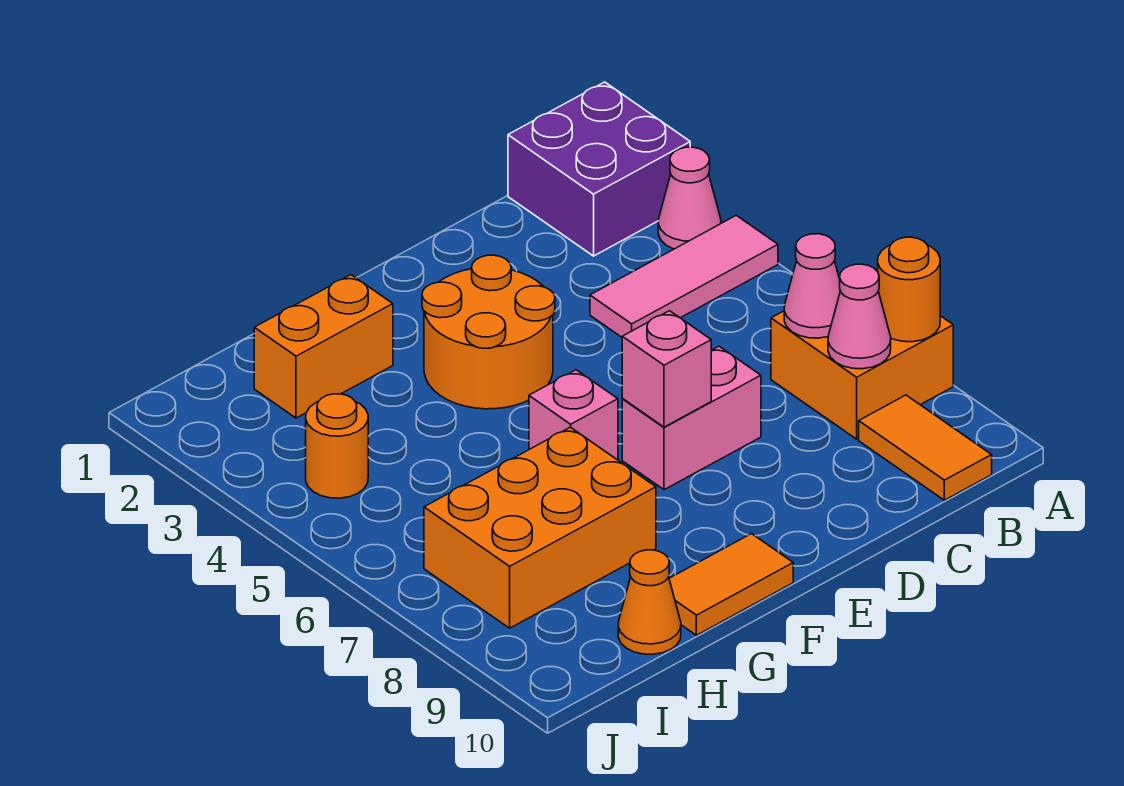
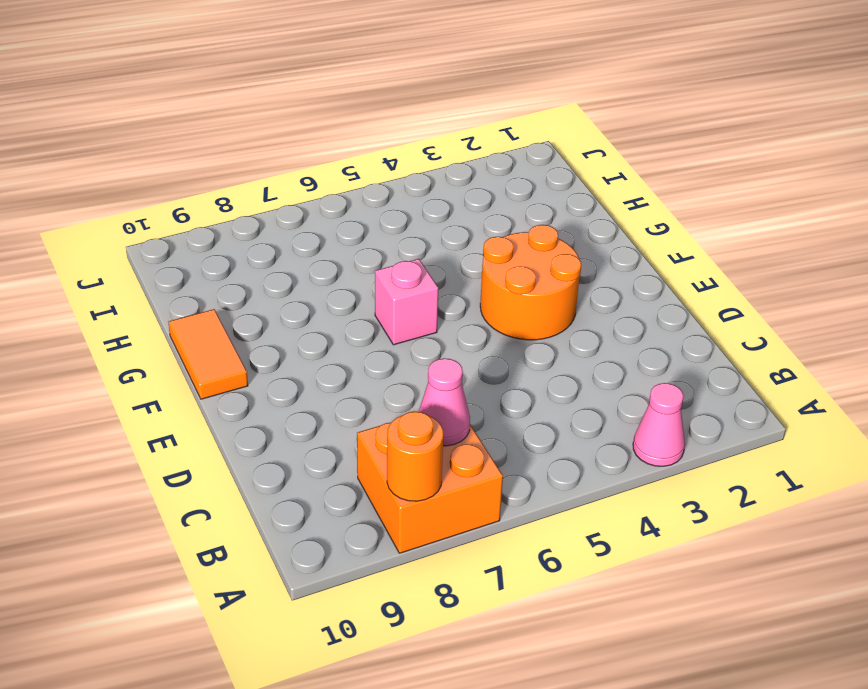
none -> purple 2x2 brick [508,82,690,256]
none -> pink 1x3 tile [590,215,778,337]
none -> orange 1x2 tile [859,395,992,500]

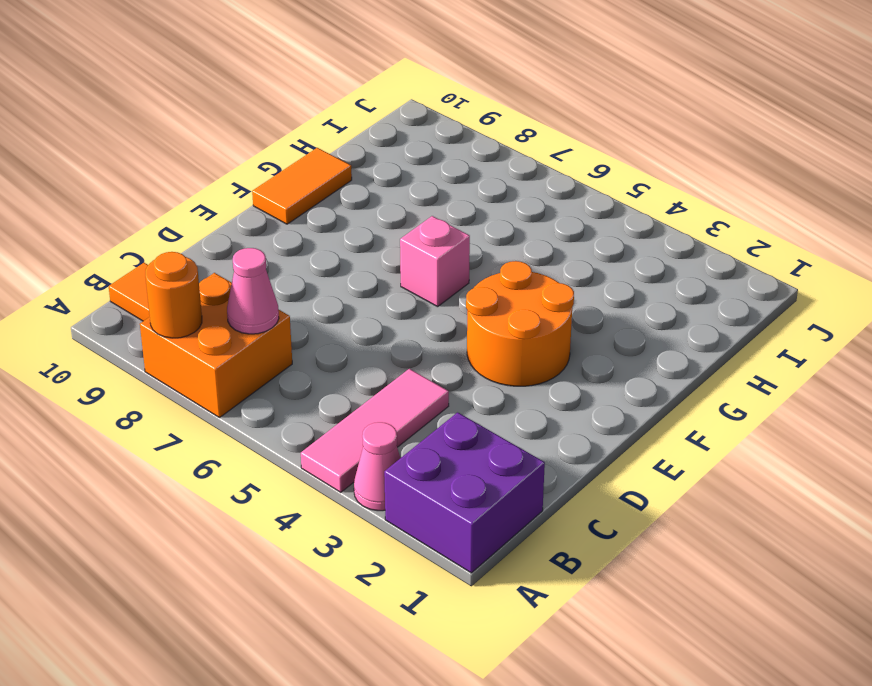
none -> pink 1x2 brick [622,346,761,490]
none -> orange 1x2 brick [254,275,393,418]
none -> orange 2x3 brick [424,427,656,628]

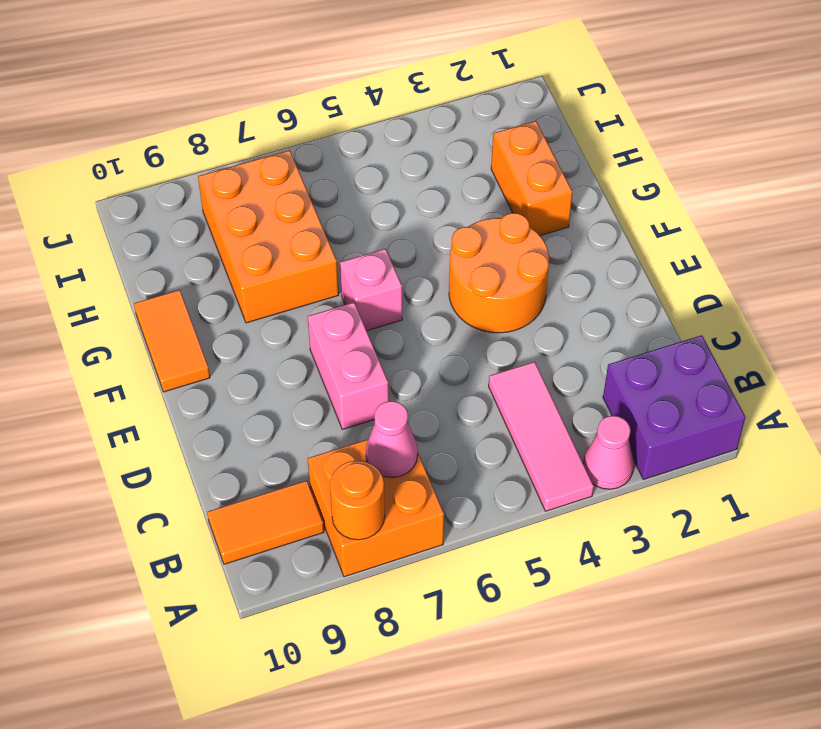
none -> orange 1x1 cone [618,550,681,654]
none -> orange 1x1 round brick [306,394,368,498]
none -> pink 1x1 cone [828,264,891,369]

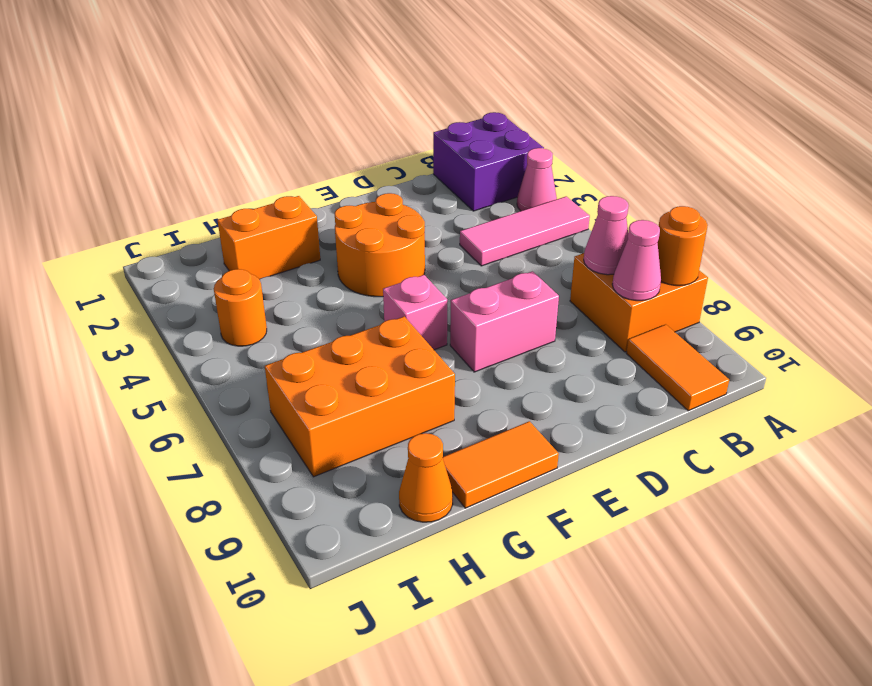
none -> pink 1x1 brick [622,311,711,427]

